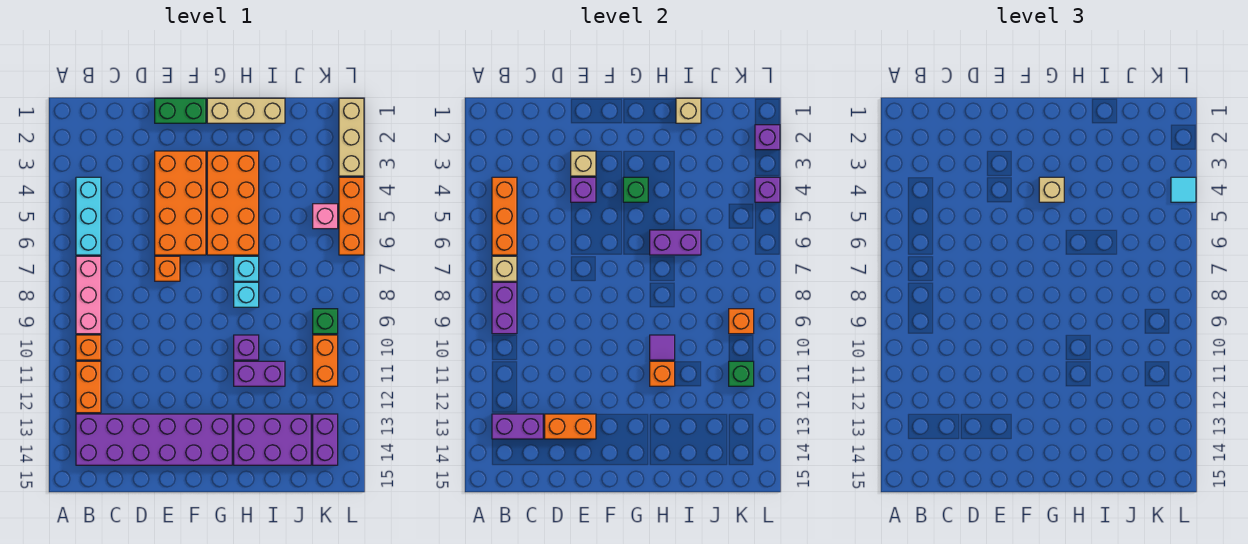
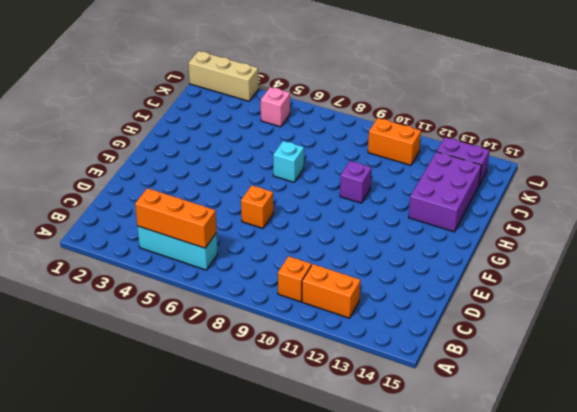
none -> pink 1x3 brick [76,256,101,334]
none -> purple 2x6 brick [76,414,232,465]
none -> green 1x2 brick [155,98,206,123]
none -> orange 2x4 brick [155,151,206,255]

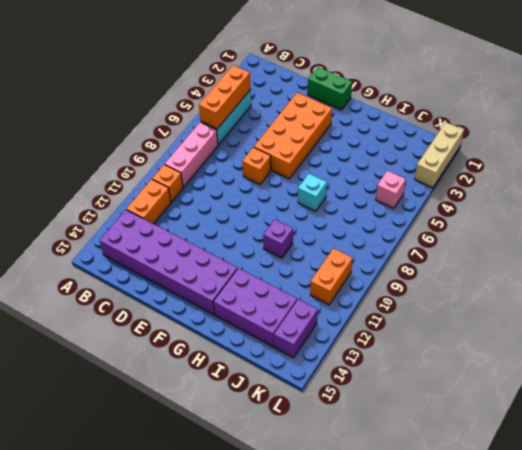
none -> tan 1x3 brick [207,98,285,123]
none -> orange 2x4 brick [207,151,259,255]
none -> cyan 1x1 brick [234,282,259,307]
none -> purple 1x2 brick [234,361,285,386]

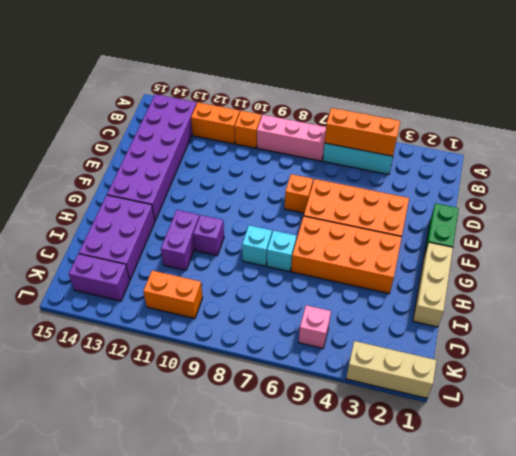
none -> green 1x1 brick [313,309,338,334]
none -> orange 1x3 brick [339,177,364,255]
none -> tan 1x1 brick [492,256,517,281]
none -> purple 1x2 brick [492,282,517,334]

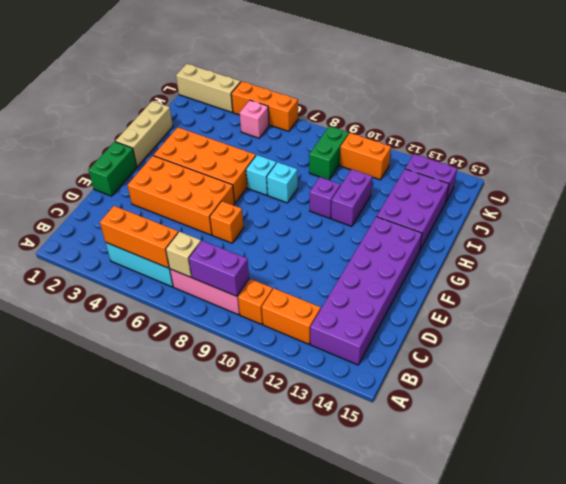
green 1x2 brick [309,126,349,180] -> green 1x1 brick [313,309,338,334]
none -> purple 1x2 brick [492,414,543,439]
none -> orange 1x2 brick [545,414,596,439]
none -> tan 1x1 brick [571,151,596,176]
none -> purple 1x1 brick [571,177,596,202]

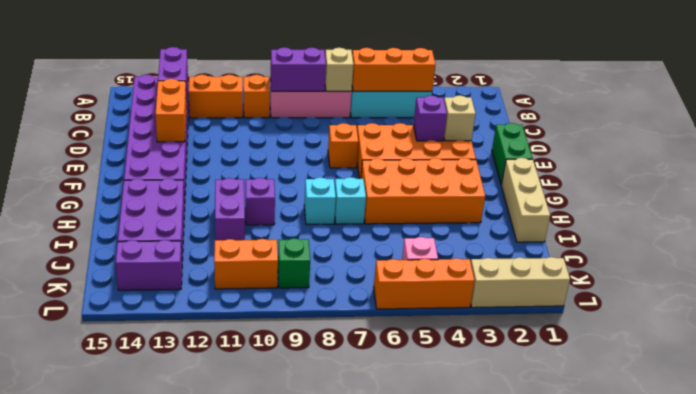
none -> green 1x1 brick [623,177,648,202]
none -> purple 1x2 brick [650,230,701,255]
none -> purple 1x1 tile [650,335,675,360]
none -> orange 1x1 brick [650,361,675,386]

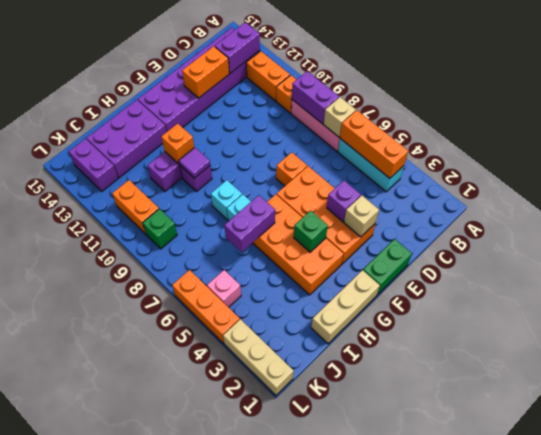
none -> tan 1x1 brick [676,98,701,123]
none -> orange 1x1 brick [729,309,754,334]
none -> green 1x1 brick [729,361,754,386]
none -> purple 1x1 brick [755,125,780,150]

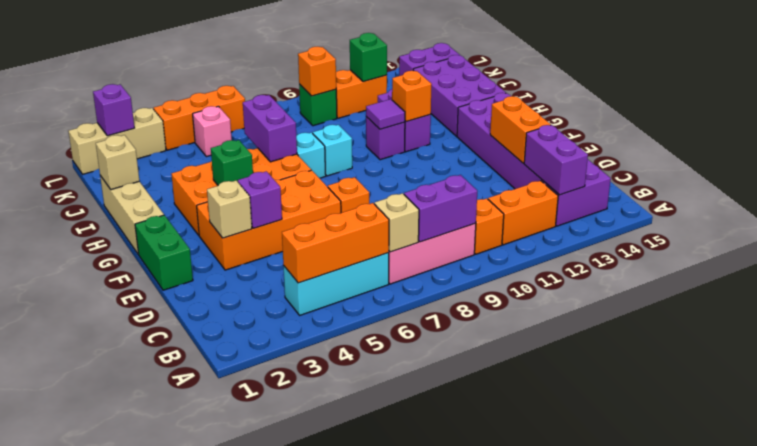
none -> purple 1x1 brick [755,177,780,202]
none -> tan 1x1 brick [1039,177,1064,202]
none -> cyan 1x1 tile [1171,177,1196,202]

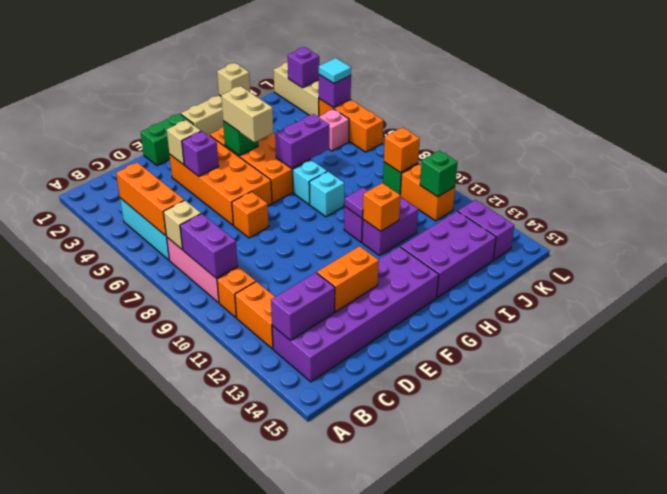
tan 1x2 brick [221,86,273,142] -> tan 1x1 brick [1039,177,1064,202]

